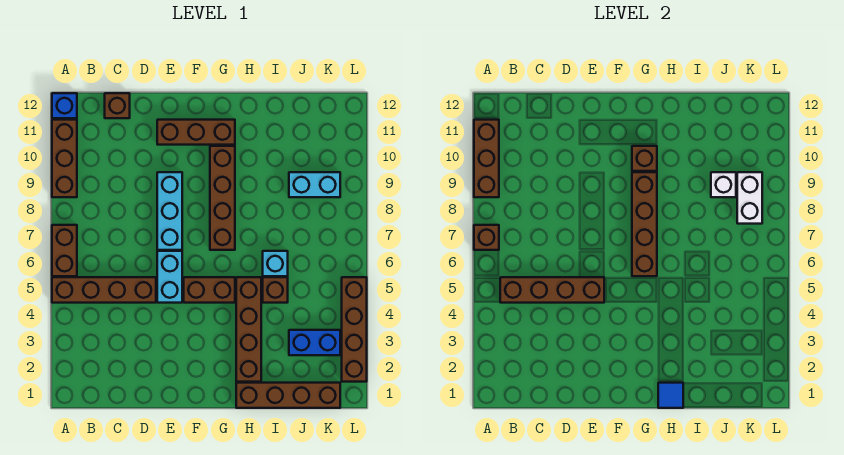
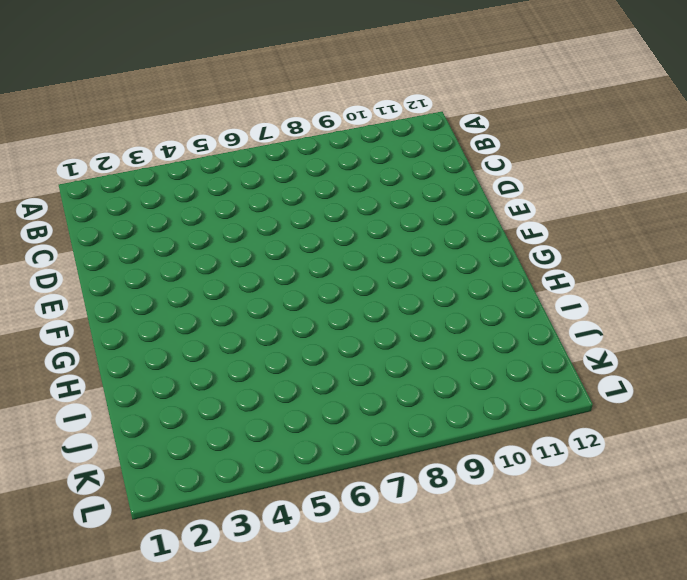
none -> brown 1x4 brick [52,277,156,303]
none -> brown 1x2 brick [52,225,77,276]
none -> brown 1x3 brick [52,120,77,197]

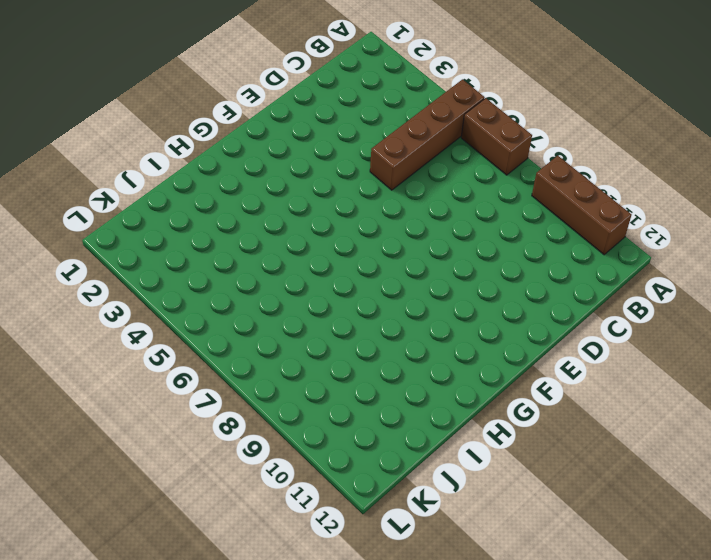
none -> blue 1x1 brick [52,93,77,118]
none -> brown 1x1 brick [105,93,130,118]
none -> cyan 1x2 brick [157,251,182,303]

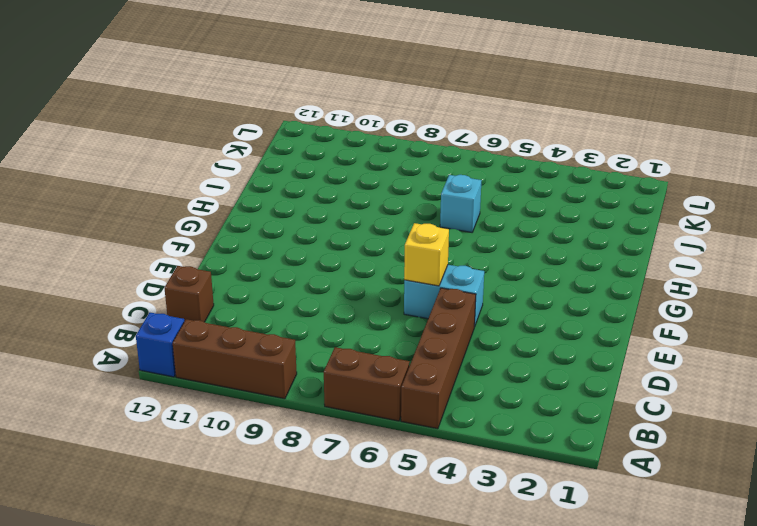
yellow 1x1 brick [404,223,449,286] -> none
none -> cyan 1x3 brick [157,172,182,250]
none -> brown 1x3 brick [157,120,235,145]
none -> brown 1x2 brick [184,277,235,303]

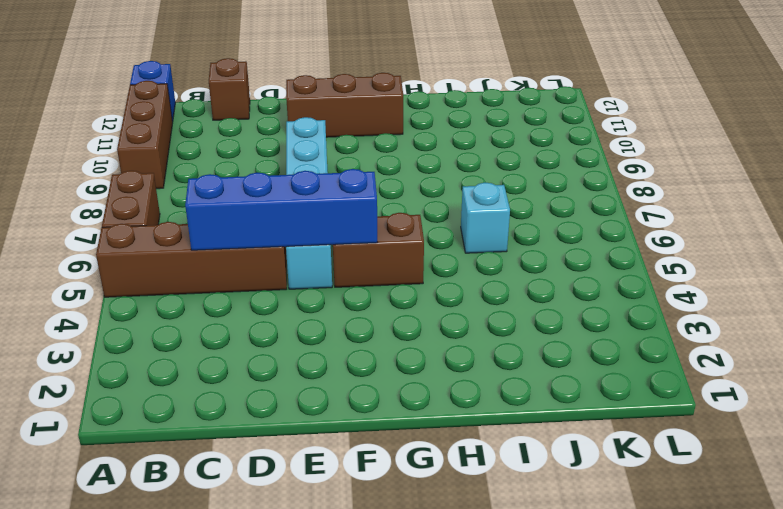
blue 1x4 brick [185,169,377,250] -> brown 1x4 brick [500,277,604,303]
none -> brown 1x4 brick [210,146,235,250]
none -> brown 1x4 brick [236,383,340,408]
none -> brown 1x4 brick [236,277,261,382]

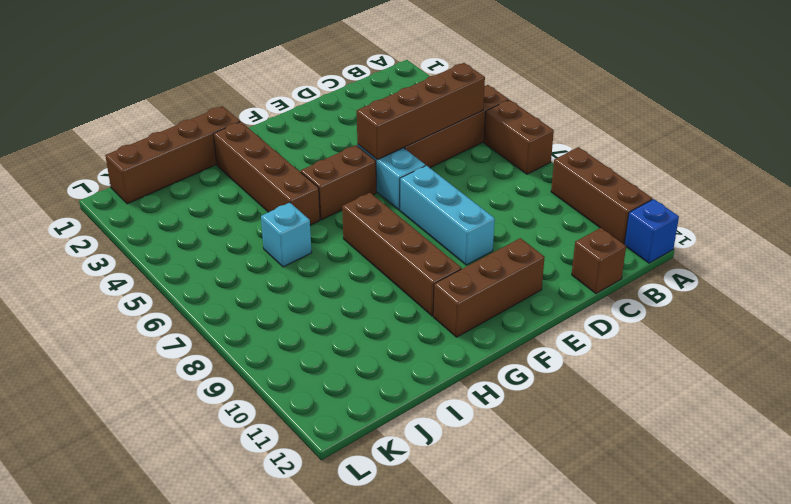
none -> brown 1x1 brick [263,277,288,303]
none -> blue 1x2 brick [289,330,340,355]
none -> cyan 1x2 brick [289,172,340,197]

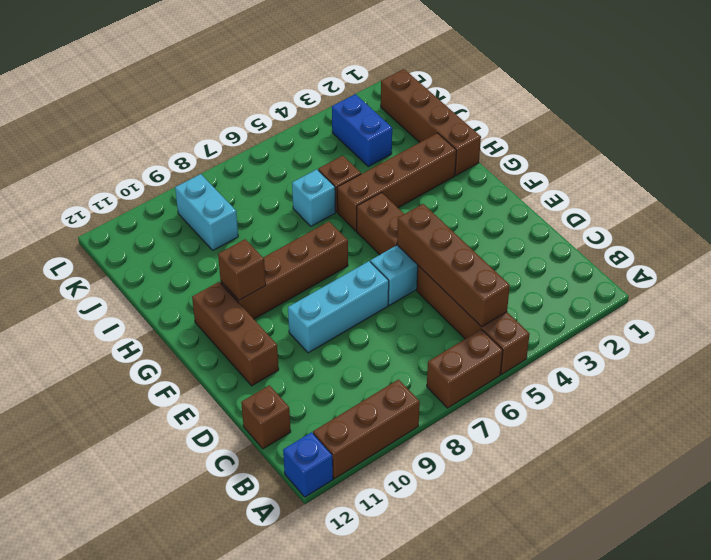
none -> brown 1x4 brick [342,277,367,382]
none -> brown 1x1 brick [474,225,499,250]
none -> brown 1x3 brick [474,120,499,197]

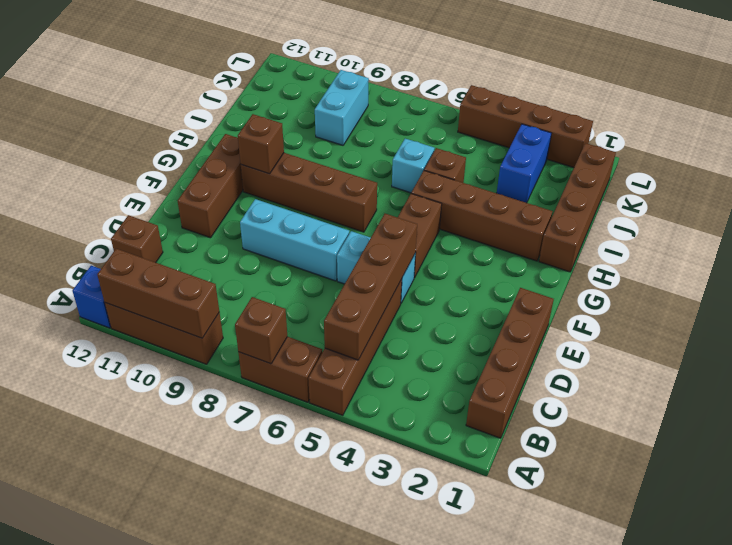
brown 1x4 brick [466,288,554,438] -> brown 1x4 brick turned to [632,172,657,276]
none -> blue 1x1 tile [658,383,683,408]
none -> white 1x1 brick [711,172,736,197]
none -> white 1x2 brick [737,172,762,224]

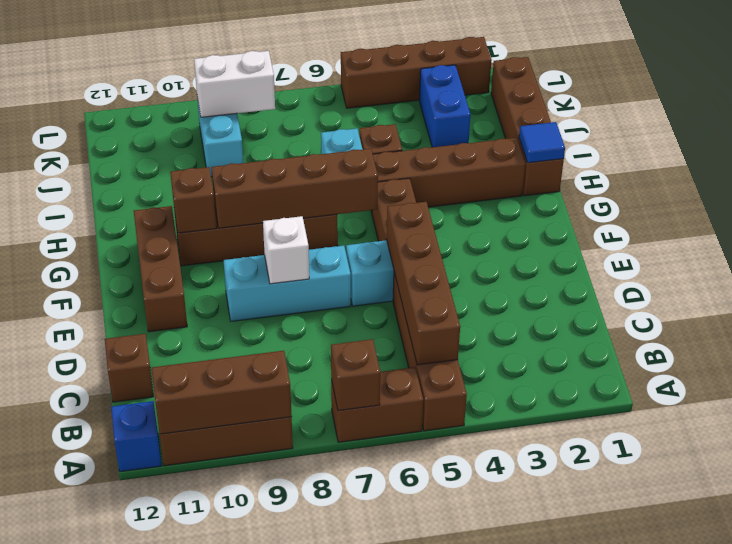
white 1x1 brick [263,216,309,284] -> white 1x1 brick moved to [711,172,736,197]

